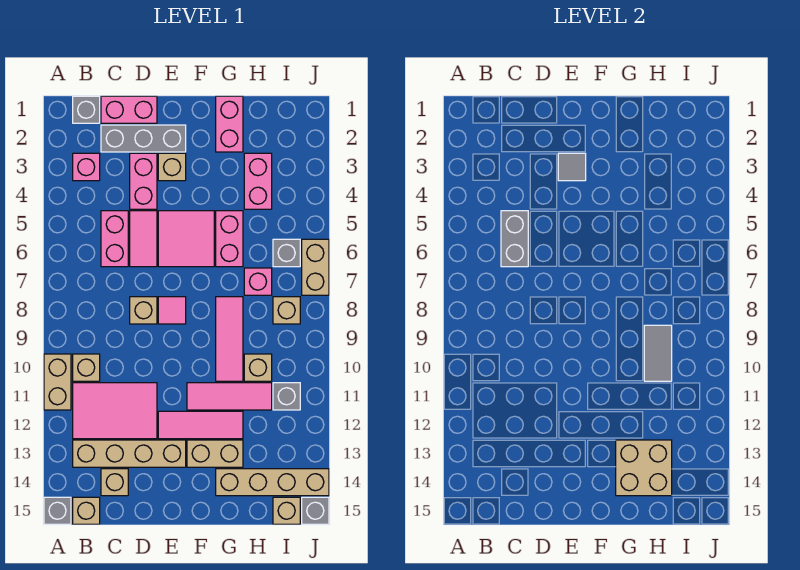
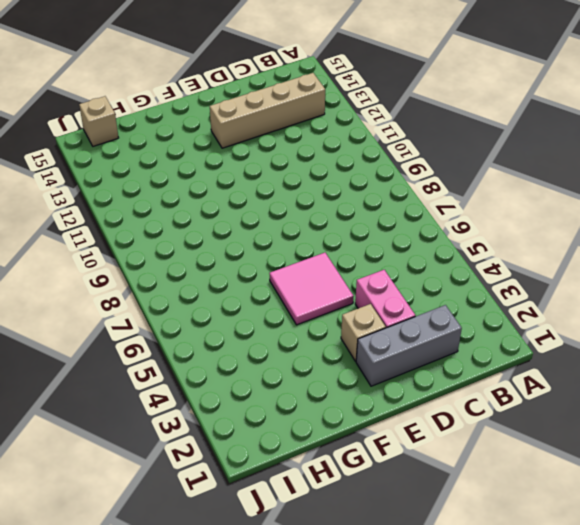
none -> tan 1x2 brick [44,354,71,410]
none -> grey 1x1 brick [44,497,71,524]
none -> grey 1x1 brick [73,96,100,123]
none -> pink 1x1 brick [73,153,100,181]

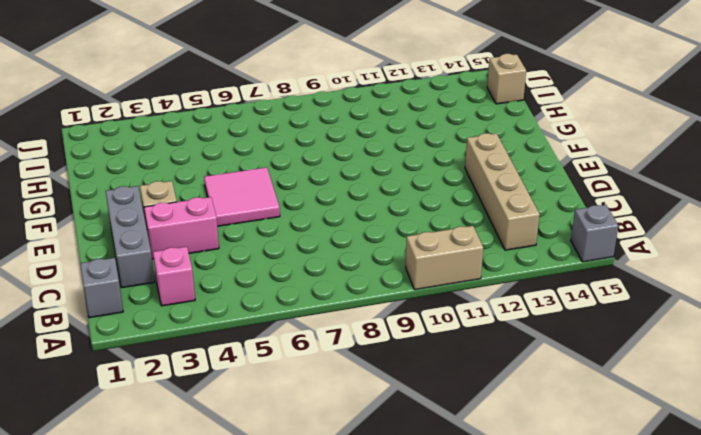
none -> tan 1x1 brick [73,354,100,381]
none -> pink 2x3 tile [73,383,157,439]
none -> tan 1x1 brick [73,497,100,524]
none -> pink 1x2 brick [101,96,157,123]

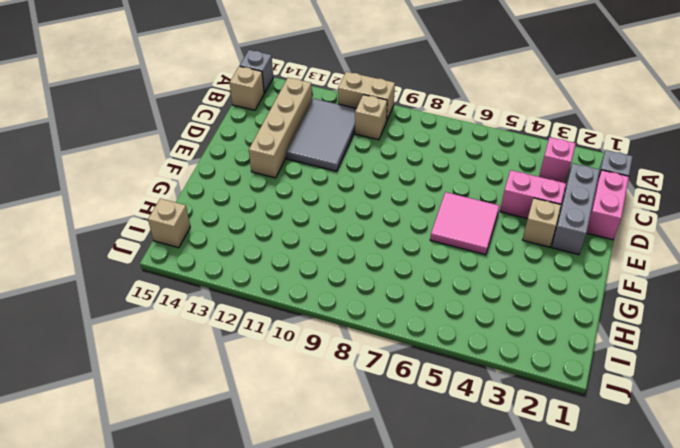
grey 2x3 tile [286,99,356,171] -> pink 2x3 tile [73,383,157,439]
none -> pink 1x2 brick [101,211,128,267]
none -> tan 1x1 brick [101,469,128,496]
none -> pink 1x2 tile [130,211,157,267]
none -> tan 1x1 brick [130,297,157,324]

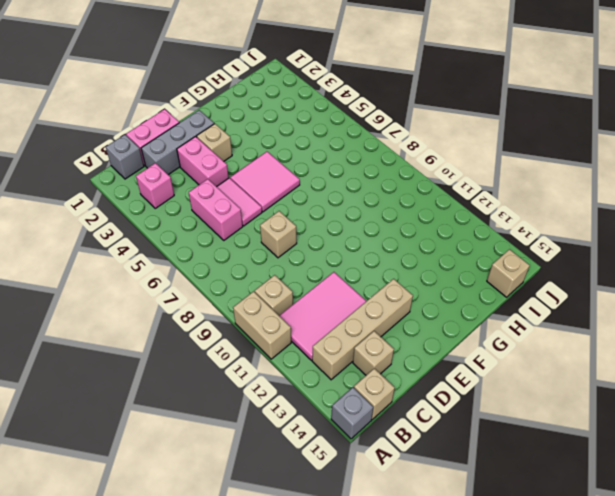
none -> pink 1x1 tile [158,297,186,324]
none -> pink 1x3 tile [158,411,243,439]
none -> pink 1x3 tile [187,383,272,410]
none -> tan 1x2 brick [187,440,243,467]

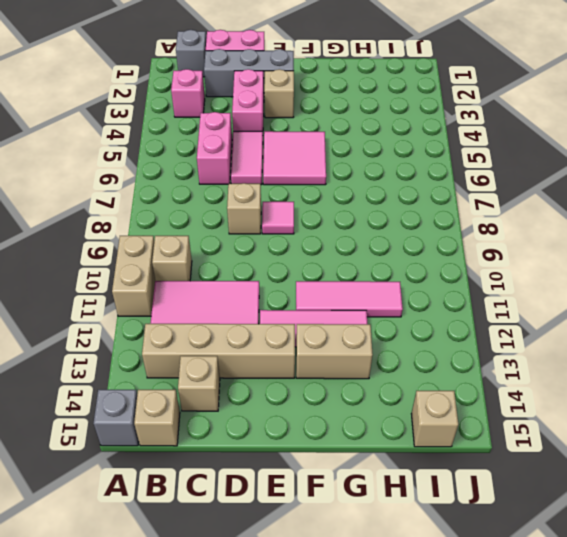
none -> pink 1x2 brick [216,96,243,152]
none -> pink 1x2 brick [216,211,243,267]
none -> pink 1x3 tile [216,297,243,381]
none -> tan 1x4 brick [216,469,329,496]

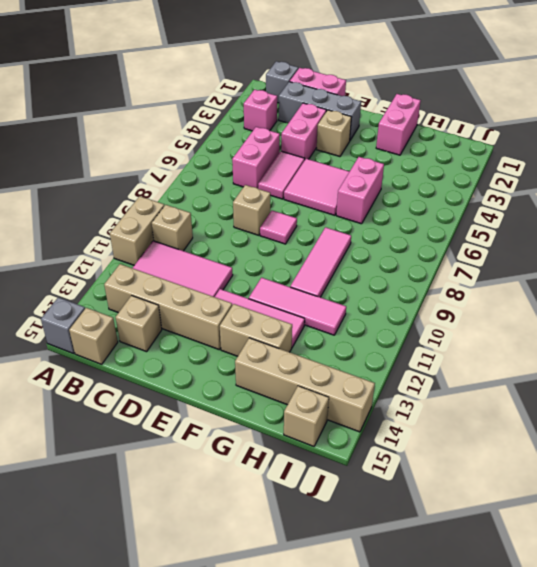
none -> pink 1x2 brick [244,153,272,209]
none -> pink 1x1 brick [244,268,272,295]
none -> tan 1x1 brick [244,354,272,381]
none -> grey 1x1 brick [273,239,300,267]

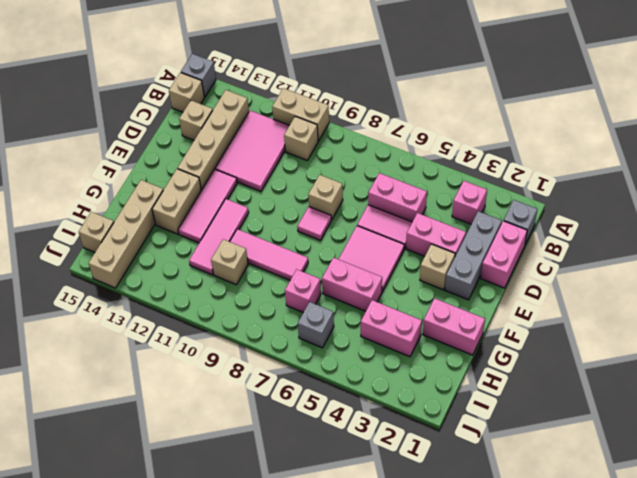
none -> tan 1x1 brick [273,297,300,324]
none -> grey 1x1 brick [273,383,300,410]
none -> tan 1x2 brick [302,239,329,295]
none -> grey 1x1 brick [302,497,329,524]

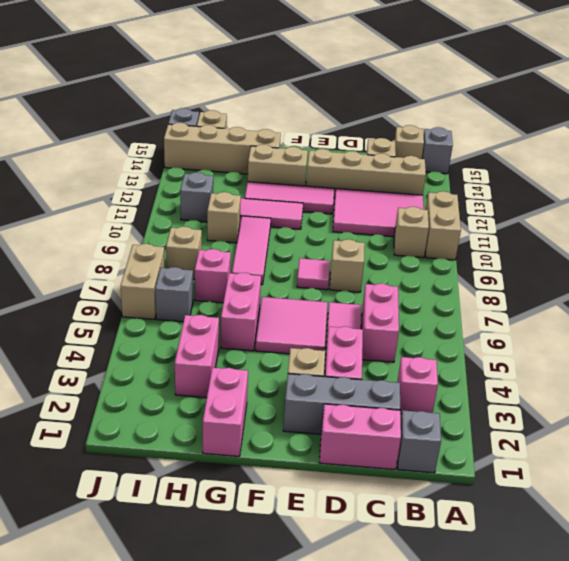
none -> grey 1x2 brick [501,211,528,267]
none -> grey 1x1 tile [558,153,586,181]
none -> tan 2x2 brick [616,440,672,496]
none -> grey 1x2 tile [644,325,672,381]

